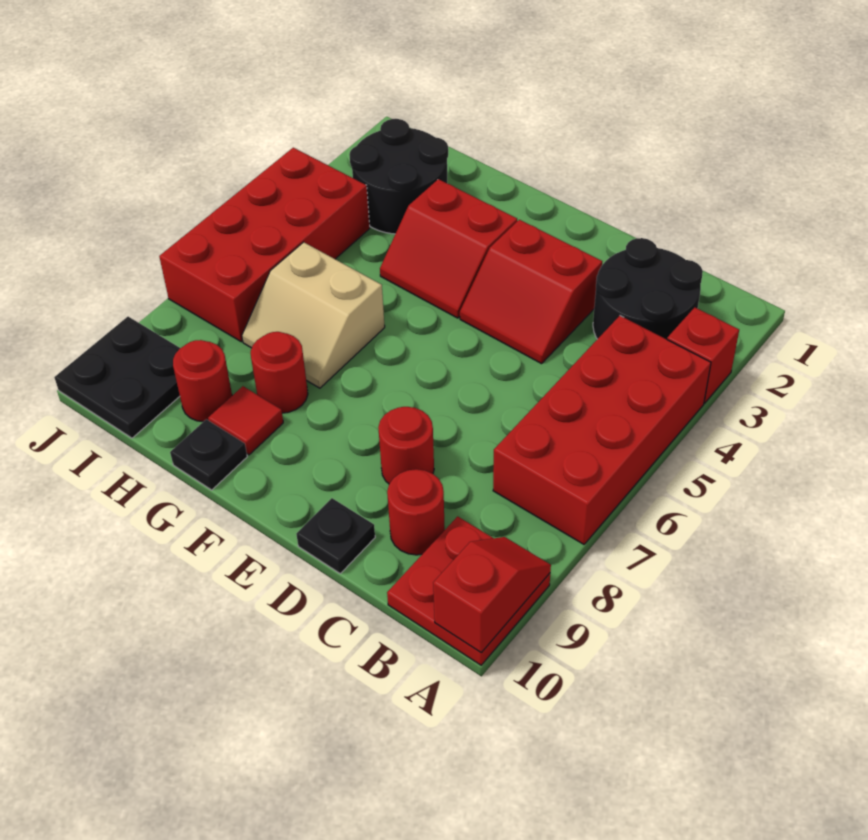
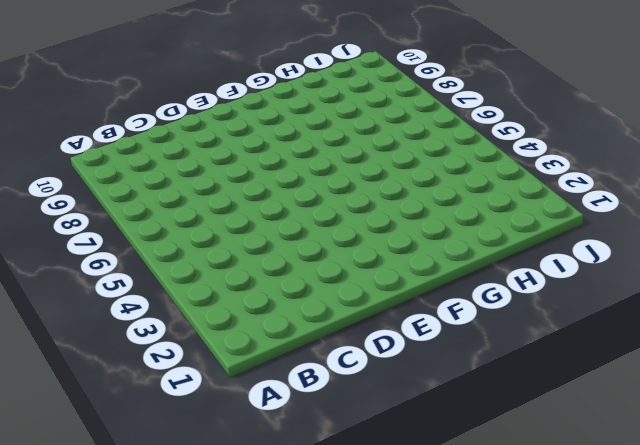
none -> red 1x1 brick [667,308,739,403]
none -> red 2x4 brick [493,316,711,544]
none -> red 2x2 plate [387,516,550,665]

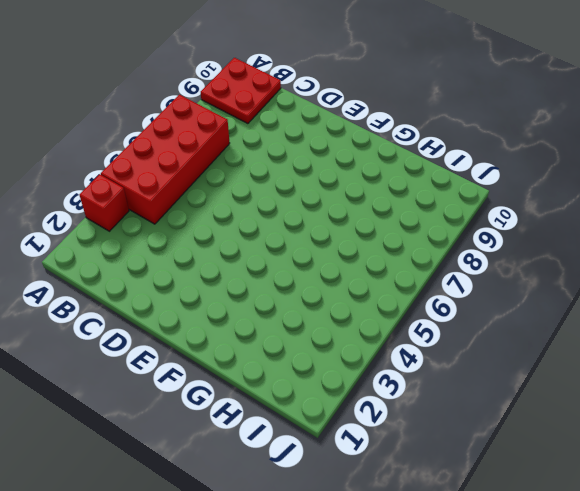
none -> black 2x2 round brick [593,238,703,339]
none -> red 1x1 round brick [387,469,445,555]
none -> red 2x2 slope [460,220,602,364]

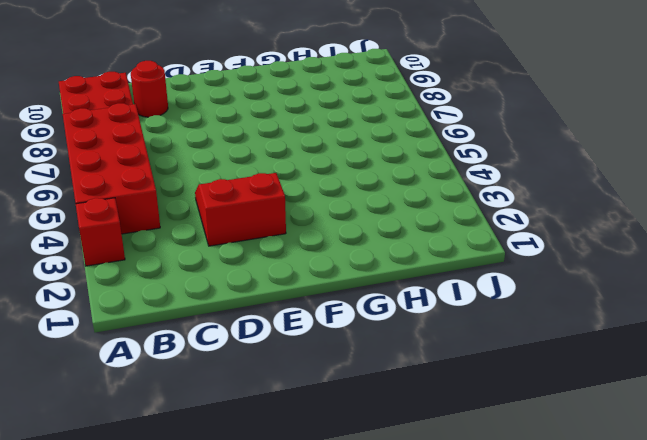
none -> black 2x2 round brick [593,238,703,339]
none -> red 1x1 round brick [378,407,434,484]
none -> black 1x1 plate [296,498,375,573]

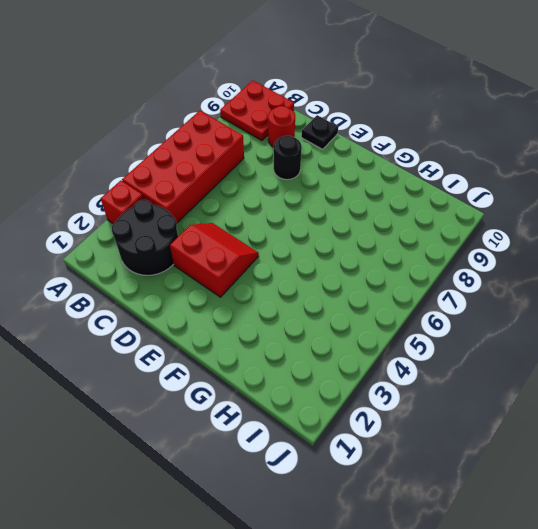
black 1x1 round brick [274,136,302,180] -> red 1x1 round brick [378,407,434,484]
none -> red 2x2 slope [380,179,517,318]
none -> tan 2x2 slope [242,242,385,388]
none -> red 1x1 round brick [251,332,308,413]

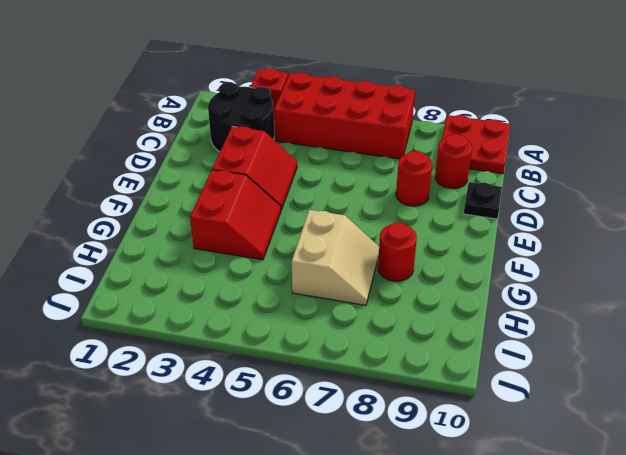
none -> red 1x1 tile [208,386,283,455]
none -> black 1x1 plate [170,419,247,490]
none -> black 2x2 round brick [349,119,448,234]

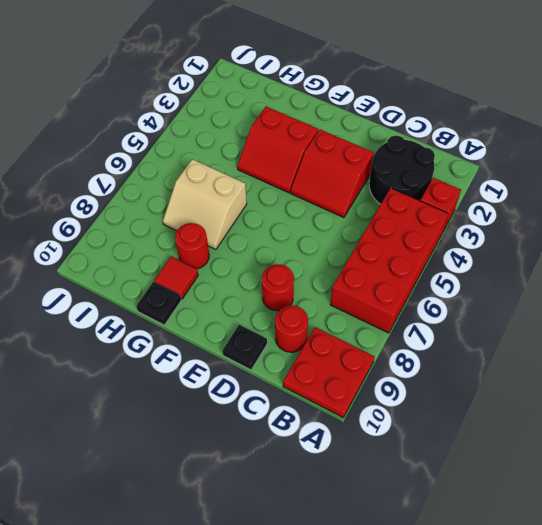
none -> black 2x2 round brick [349,119,448,234]
none -> red 1x1 round brick [173,340,232,422]
none -> red 2x4 brick [159,148,370,342]

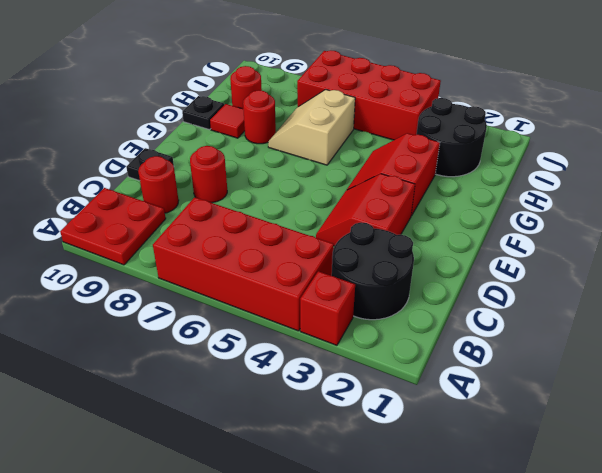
none -> black 2x2 plate [54,317,180,438]
none -> red 1x2 slope [433,537,551,653]

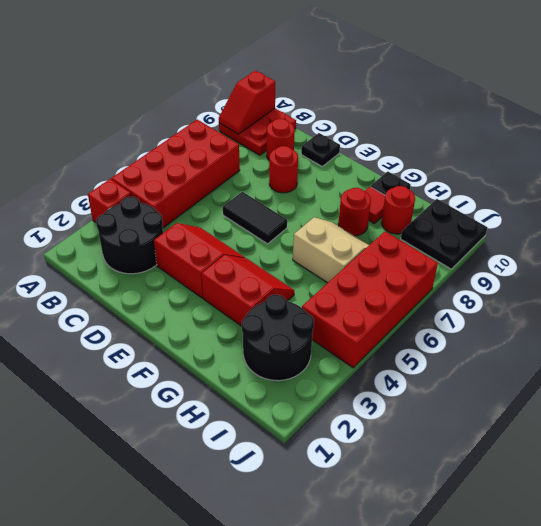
black 1x2 tile [223,192,287,244] -> none

